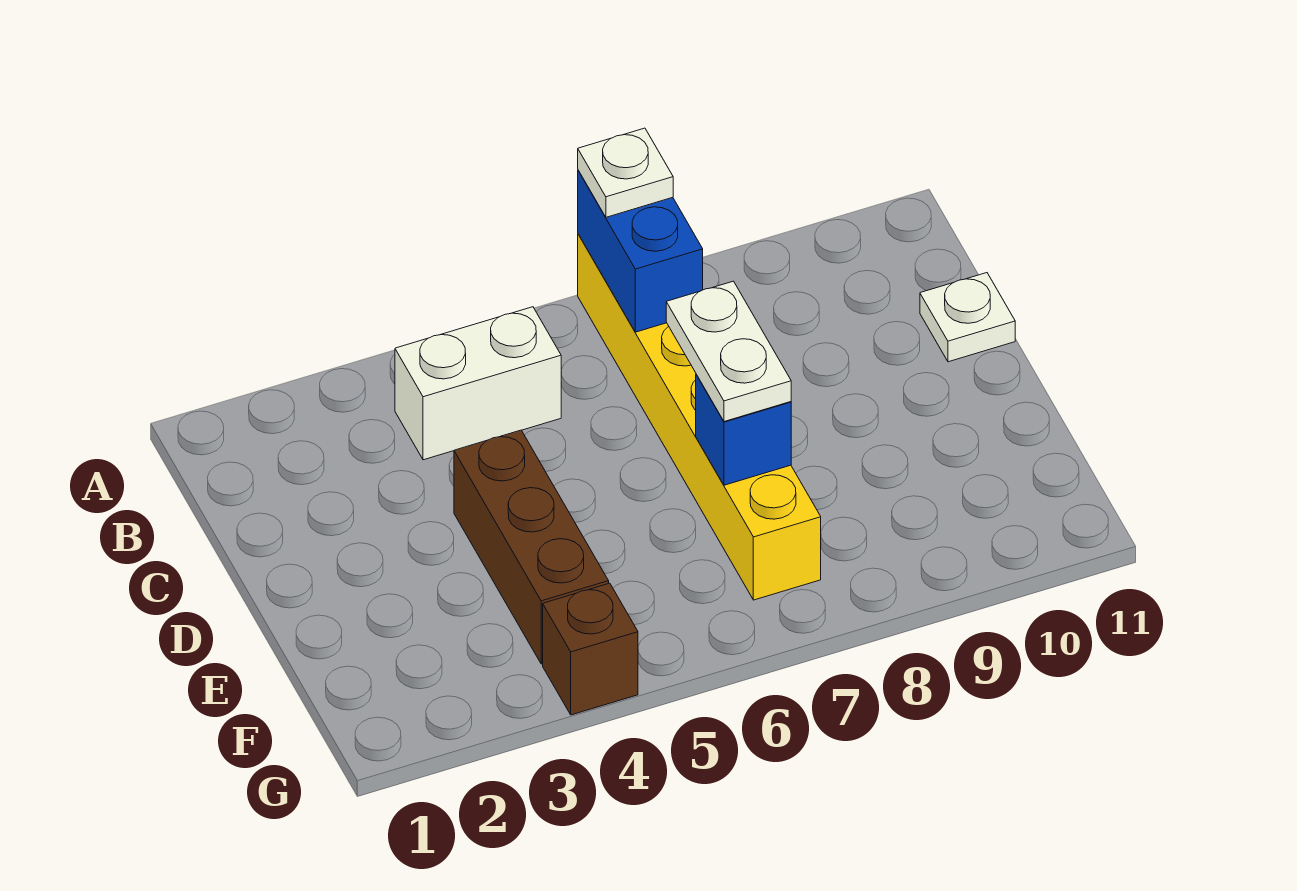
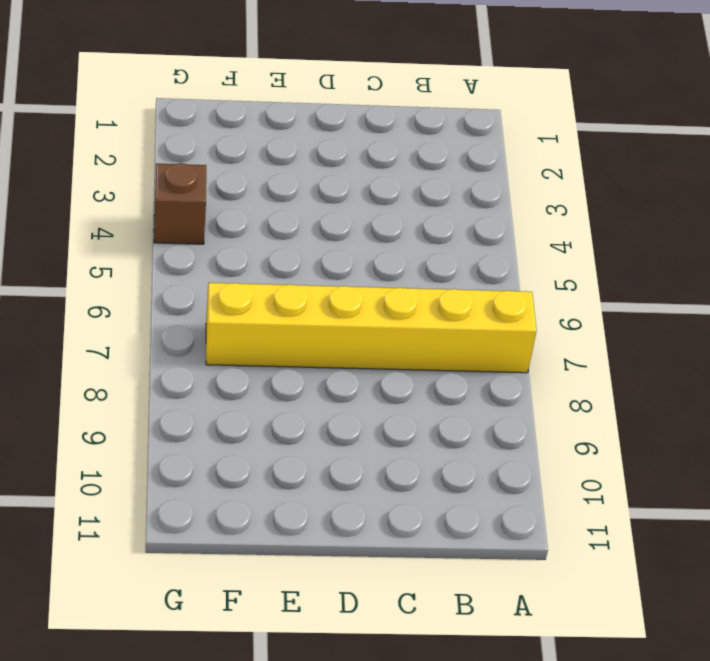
none -> white 1x2 brick [395,307,561,460]
none -> white 1x1 plate [920,273,1015,362]

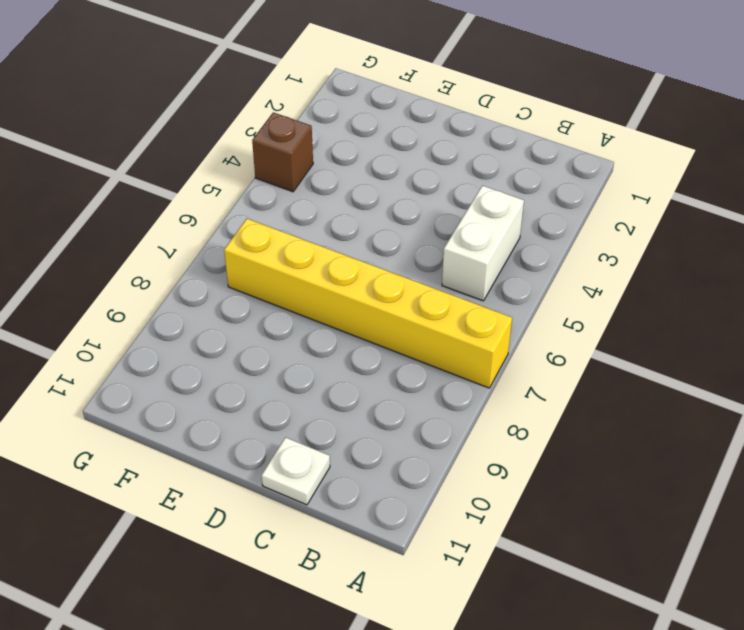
none -> brown 1x3 brick [454,430,609,664]
none -> blue 1x2 brick [578,171,703,332]

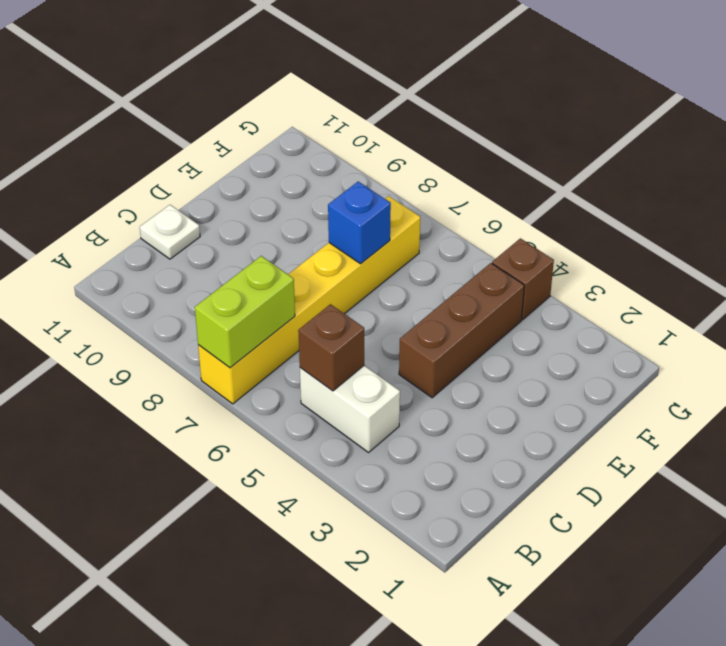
lime 1x2 brick [195,256,295,368] -> blue 1x2 brick [578,171,703,332]
brown 1x1 brick [298,304,364,391] -> none
none -> white 1x1 plate [578,128,673,217]
none -> white 1x2 plate [666,281,791,422]

